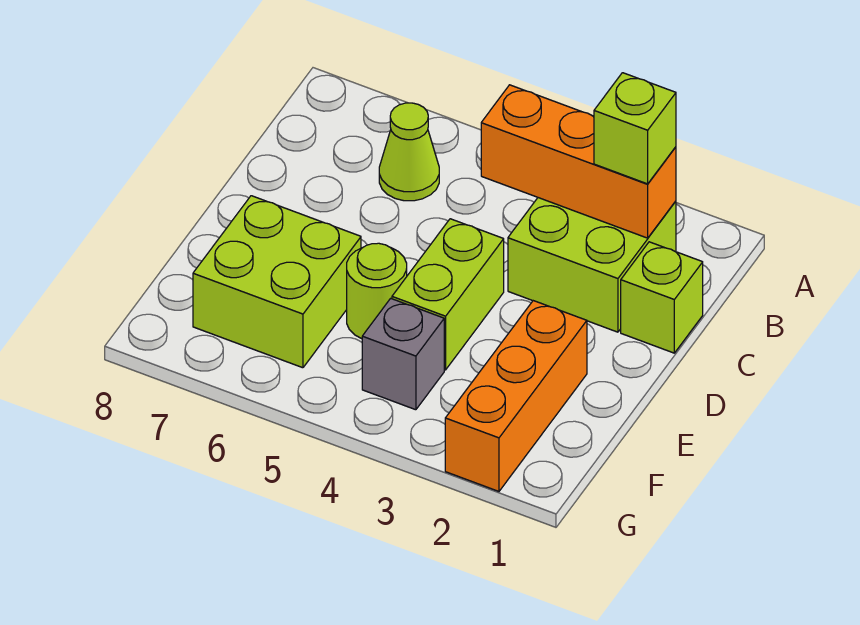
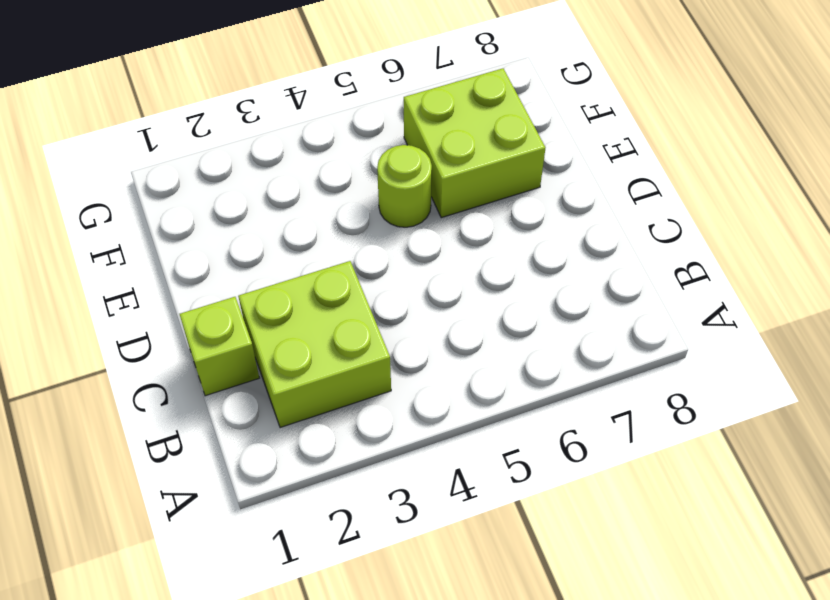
none -> lime 1x1 cone [379,103,439,201]
none -> lime 1x2 brick [392,219,504,370]

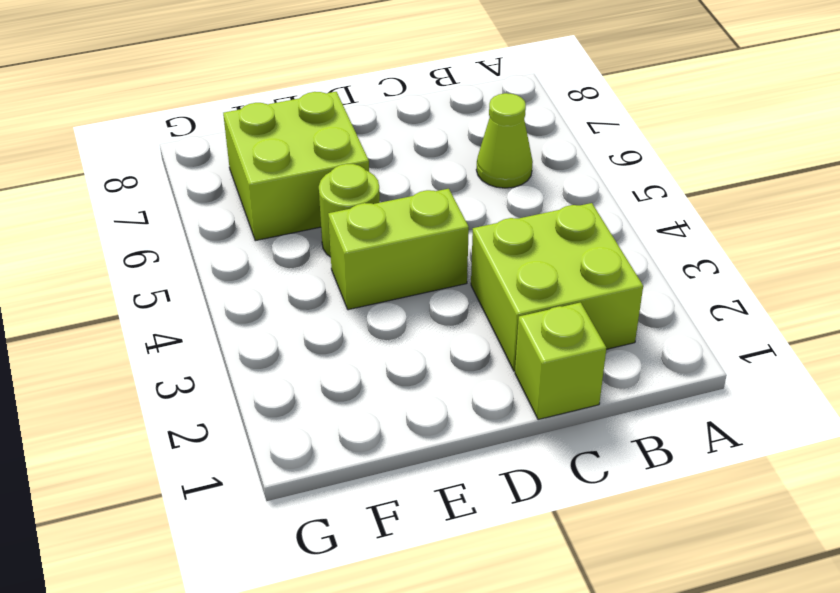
none -> orange 1x3 brick [445,301,587,491]
none -> grey 1x1 brick [362,298,444,410]

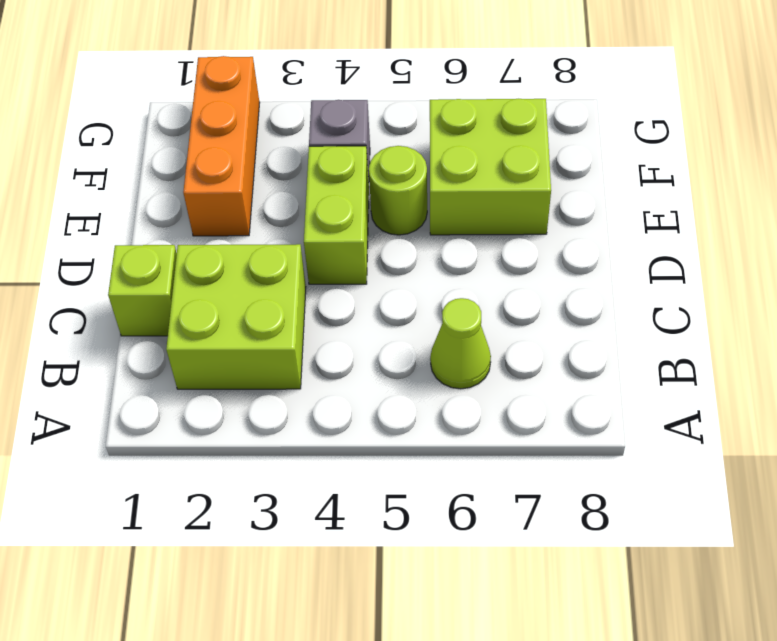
none -> orange 1x3 brick [481,85,676,238]
none -> lime 1x1 brick [594,73,676,184]

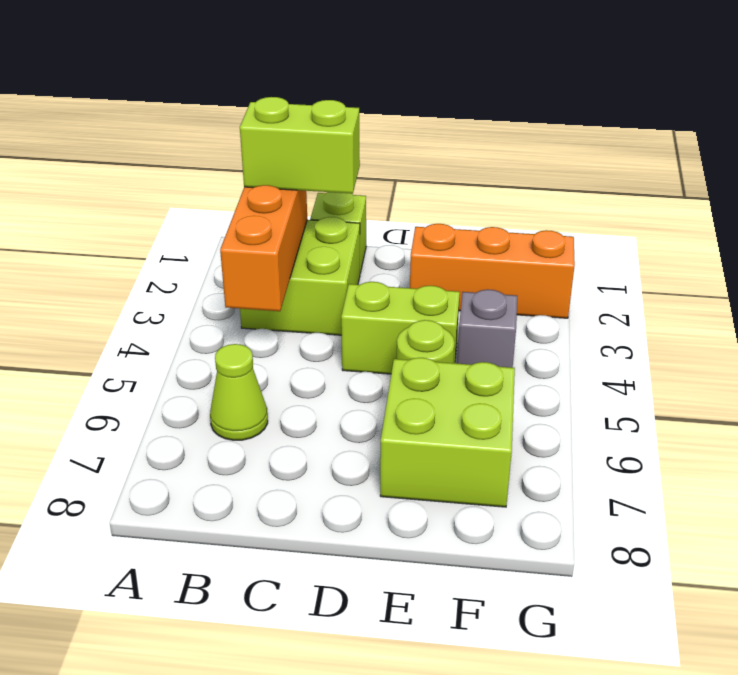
lime 1x2 brick [240,97,360,194] -> lime 1x1 brick [594,73,676,184]

